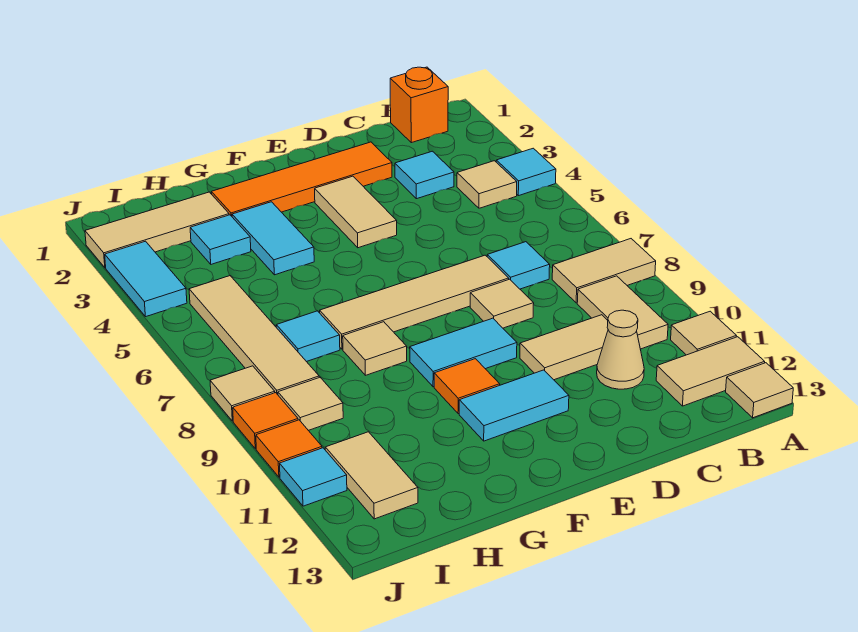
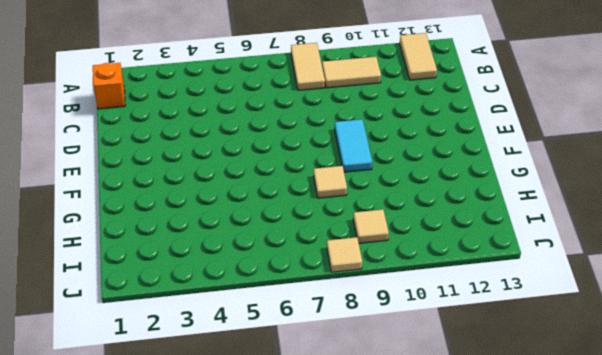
none -> cyan 1x1 tile [496,148,556,196]
none -> tan 1x1 tile [671,311,736,355]
none -> tan 1x1 tile [726,363,793,418]
none -> tan 1x1 tile [457,161,517,208]

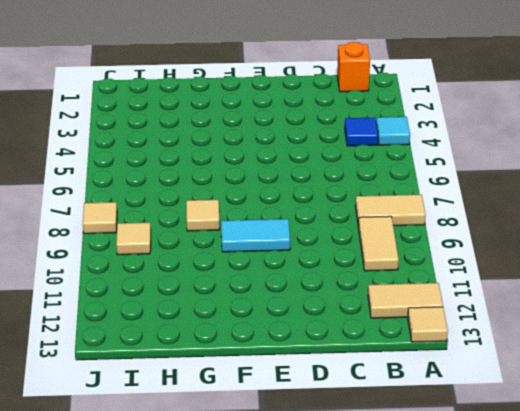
blue 1x1 tile [345,118,378,146] -> tan 1x1 tile [457,161,517,208]
none -> tan 1x1 tile [671,311,736,355]
none -> cyan 1x1 tile [395,151,454,199]
none -> cyan 1x1 tile [487,242,550,289]
none -> tan 1x2 tile [520,315,608,380]

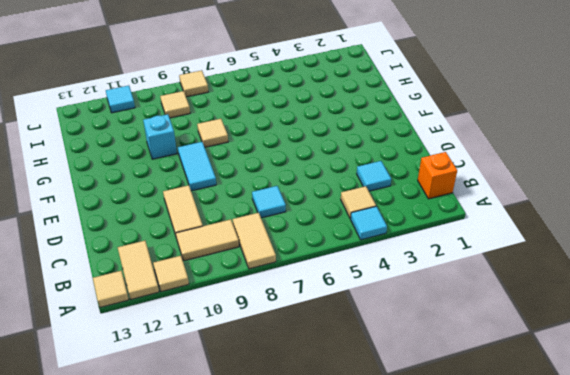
cyan 1x1 brick [143,114,177,159] -> none
none -> tan 1x1 cone [597,310,644,389]
none -> orange 1x4 tile [211,142,392,216]
none -> tan 1x4 tile [320,255,509,349]
none -> tan 1x1 tile [470,279,534,328]

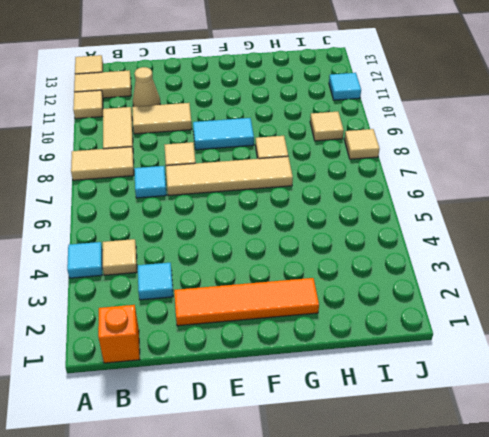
none -> tan 1x2 tile [315,176,397,248]
none -> cyan 1x2 tile [459,370,569,441]
none -> orange 1x1 tile [434,359,500,414]
none -> cyan 1x2 tile [232,202,314,275]

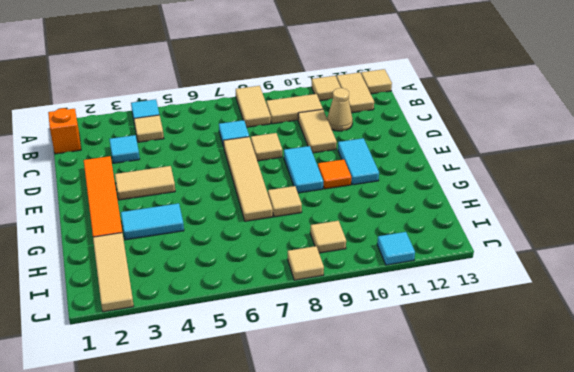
none -> cyan 1x1 tile [190,215,251,264]
none -> cyan 1x1 tile [276,311,340,362]
none -> tan 1x4 tile [189,276,319,395]
none -> tan 1x2 tile [325,432,418,519]

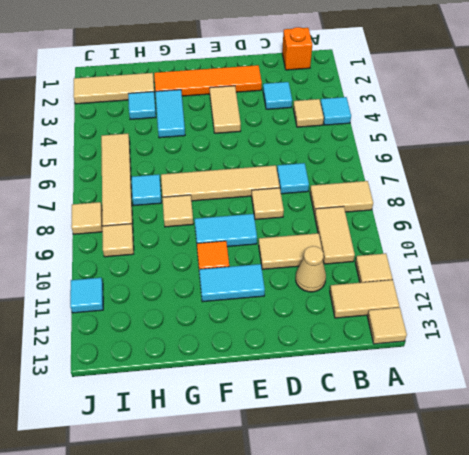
none -> tan 1x2 tile [325,432,418,519]
none -> cyan 1x2 tile [105,241,187,317]
none -> orange 1x1 tile [233,393,298,449]
none -> orange 1x1 tile [256,420,322,477]

